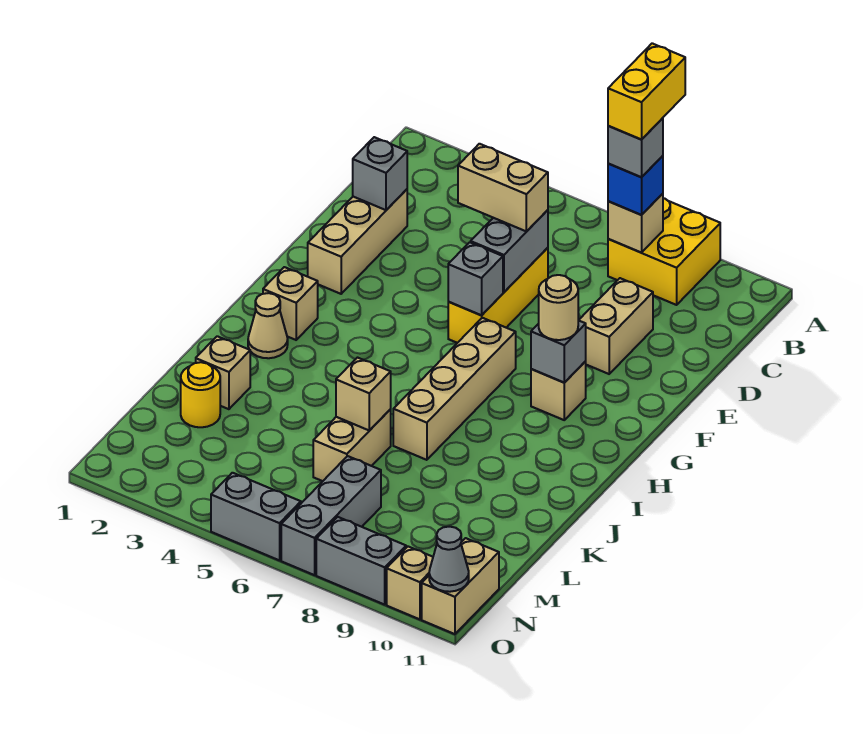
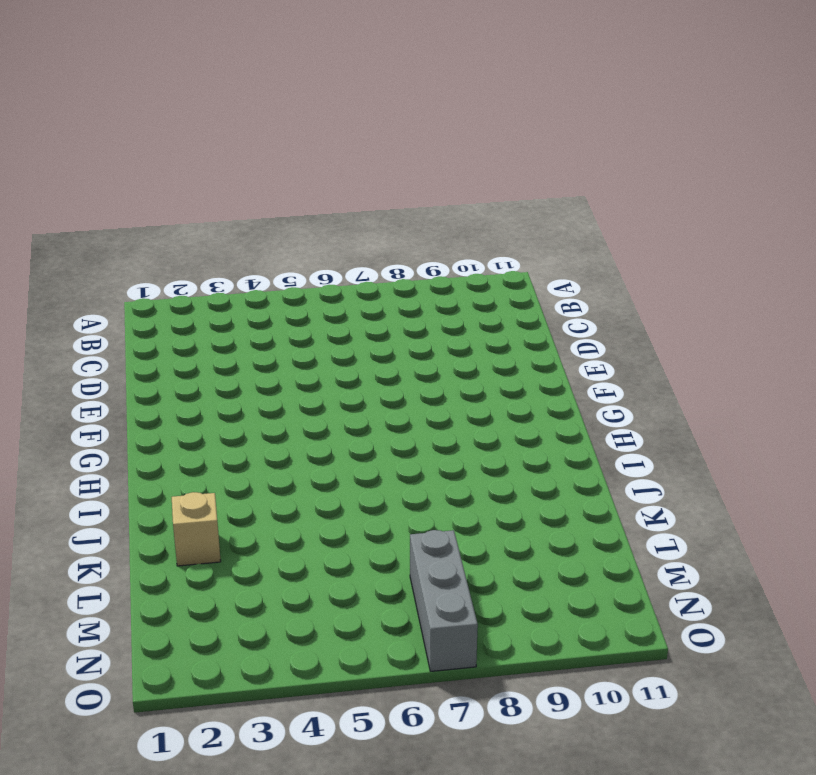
none -> yellow 2x2 brick [608,198,720,305]
none -> tan 1x3 brick [308,189,407,294]
none -> yellow 1x3 brick [448,248,548,343]

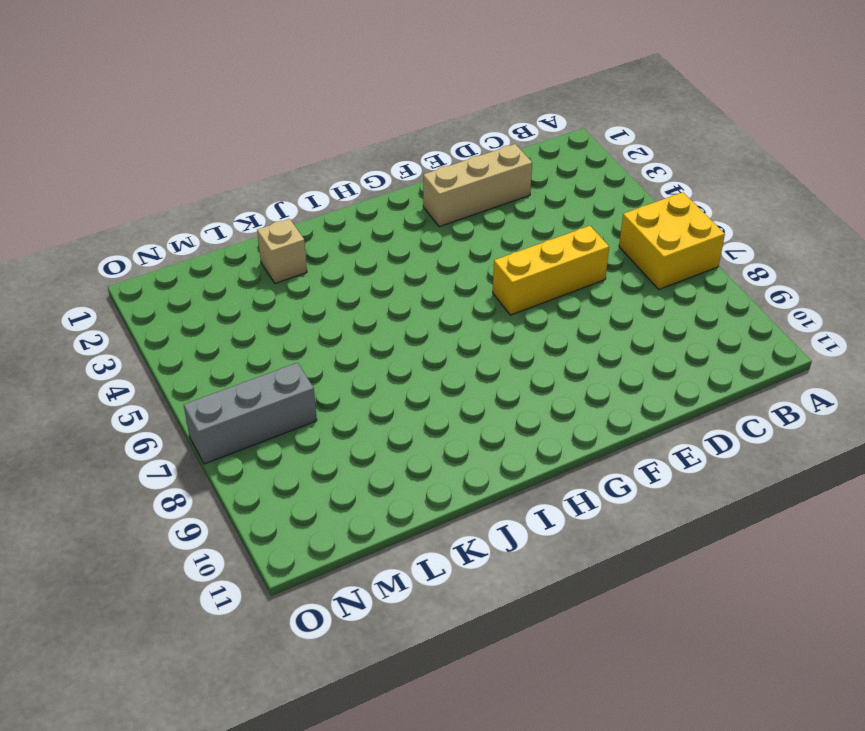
yellow 2x2 brick [619,192,725,289] -> yellow 2x2 brick moved to [608,198,720,305]
none -> tan 1x2 brick [579,278,653,374]
none -> tan 1x4 brick [393,318,516,460]
none -> tan 1x1 brick [531,361,586,420]

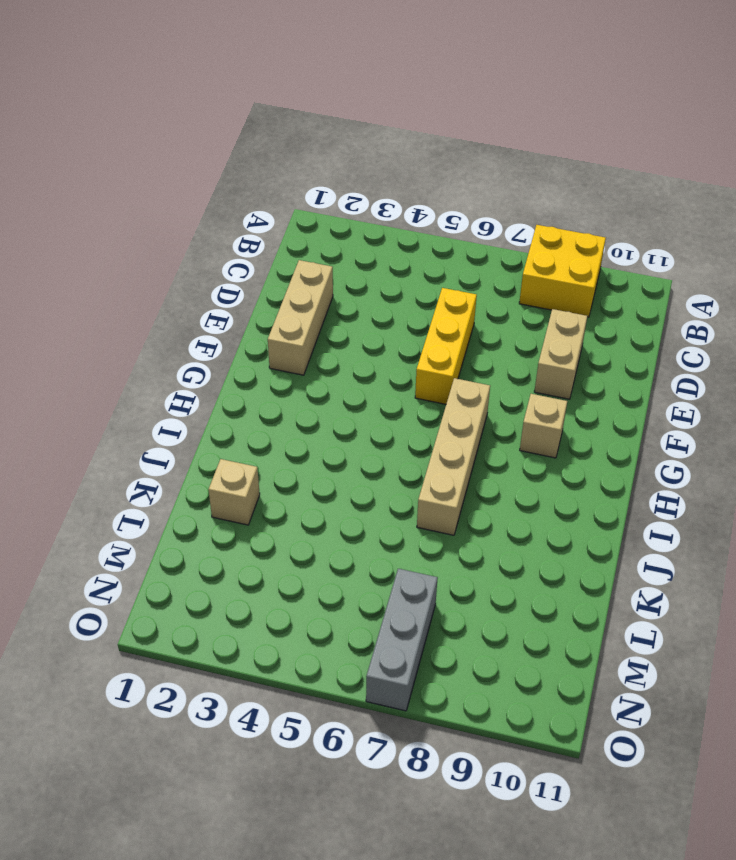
none -> tan 1x1 brick [263,267,318,340]
none -> tan 1x1 cone [248,293,288,358]
none -> tan 1x2 brick [313,409,391,481]

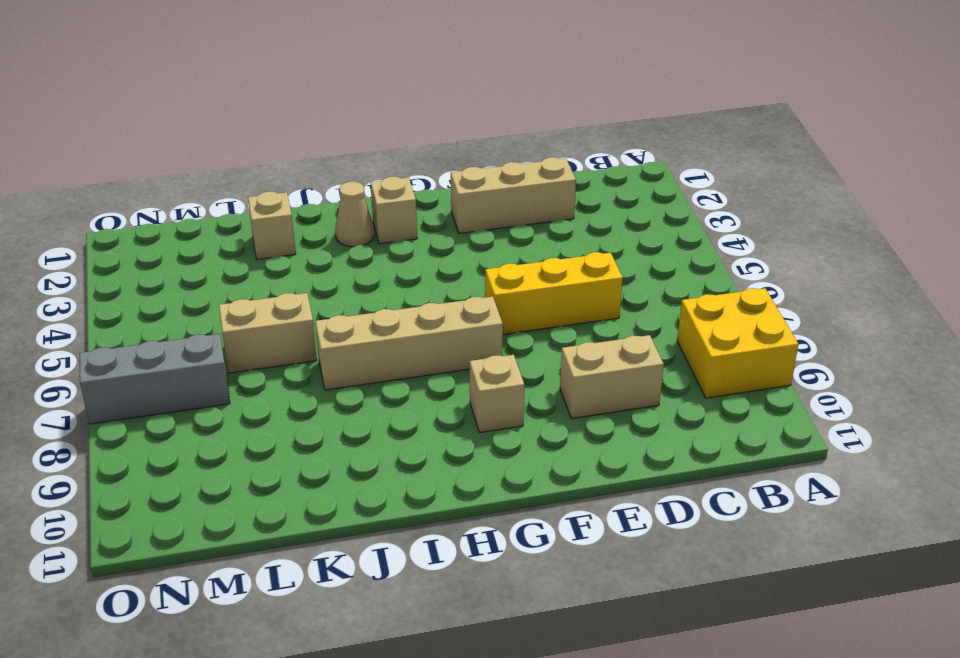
none -> yellow 1x1 round brick [181,362,220,427]
none -> tan 1x2 brick [422,538,499,634]
none -> grey 1x2 brick [211,473,301,560]

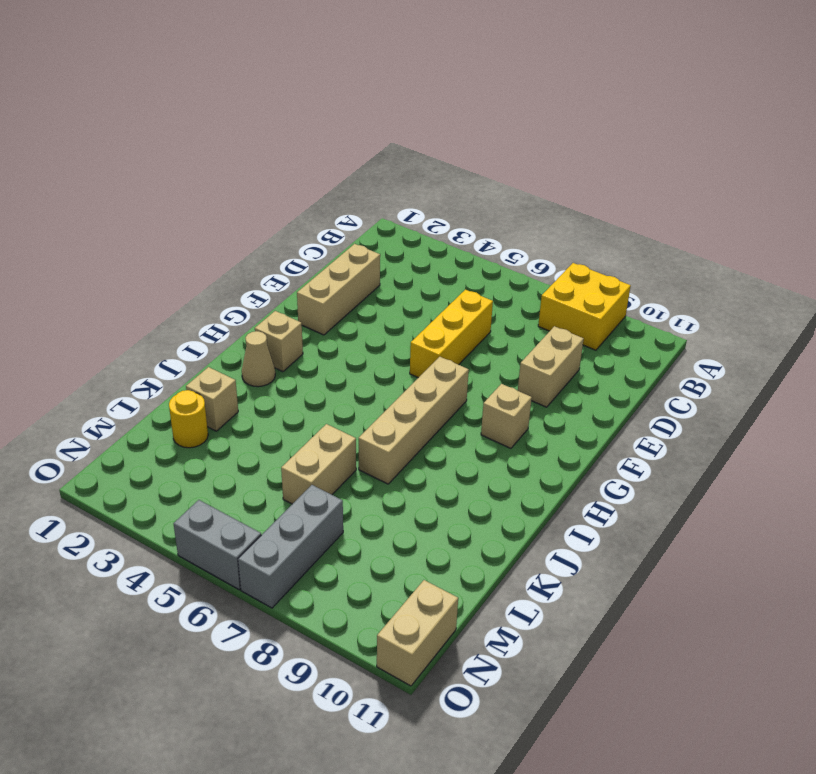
none -> grey 1x2 brick [316,517,406,605]
none -> tan 1x1 brick [387,547,433,619]
none -> tan 1x1 brick [608,194,663,253]

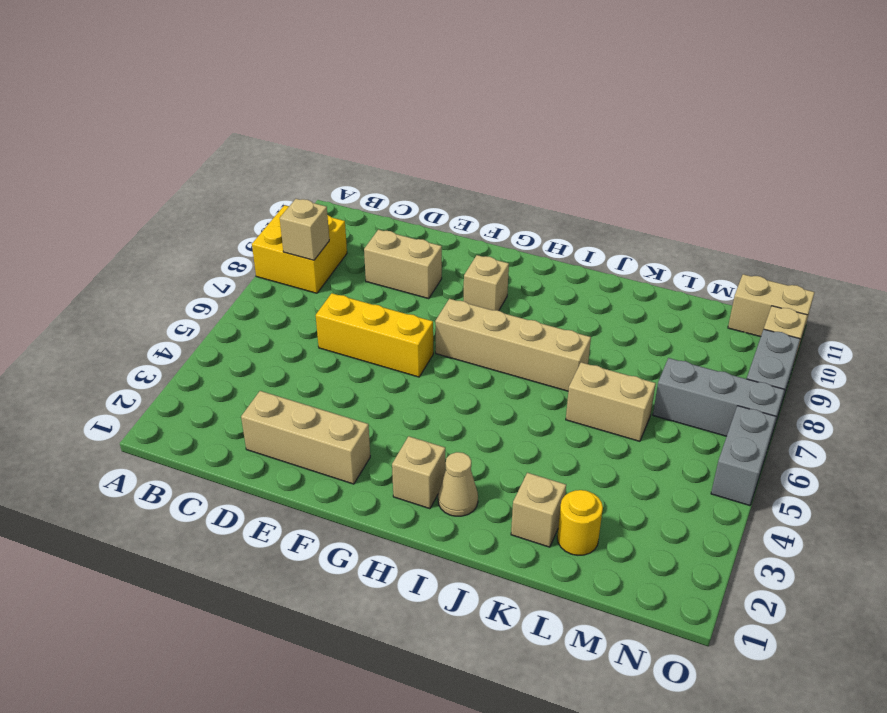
none -> grey 1x1 brick [353,137,407,210]
none -> grey 1x2 brick [471,210,548,292]
none -> grey 1x1 brick [448,242,503,315]

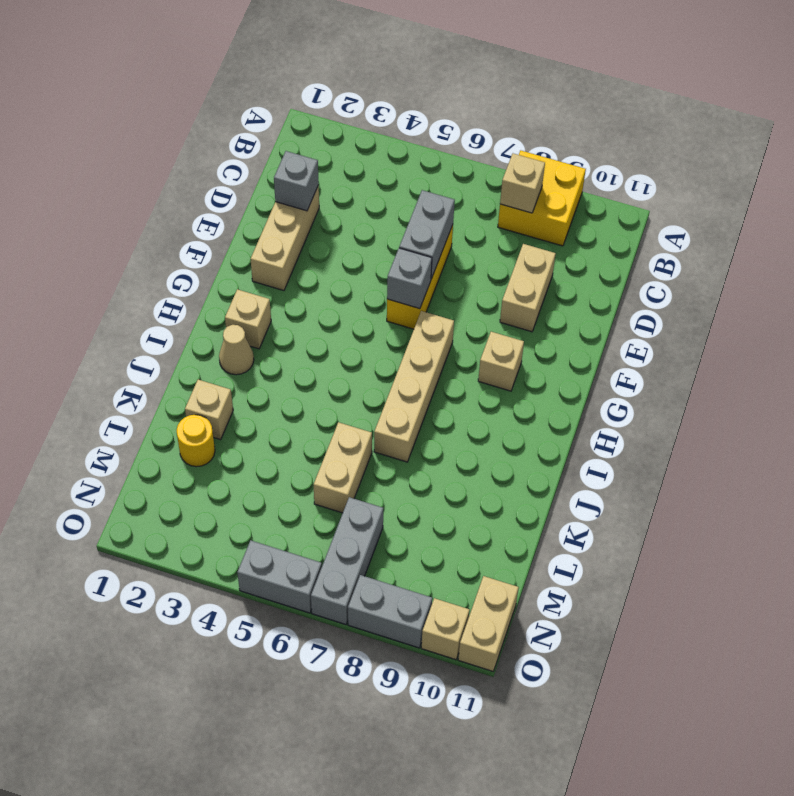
none -> grey 1x1 brick [531,320,586,383]
none -> tan 1x1 brick [336,358,391,431]
none -> grey 1x1 cone [429,527,469,592]

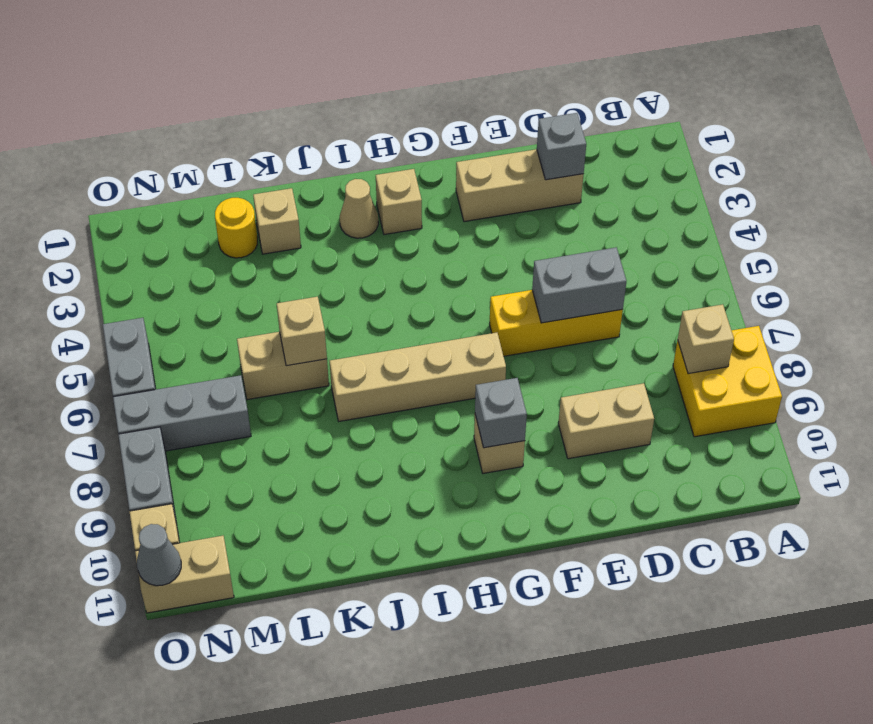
none -> grey 1x1 brick [448,242,503,315]
none -> blue 1x1 brick [608,156,663,215]
none -> tan 1x2 brick [458,144,548,231]

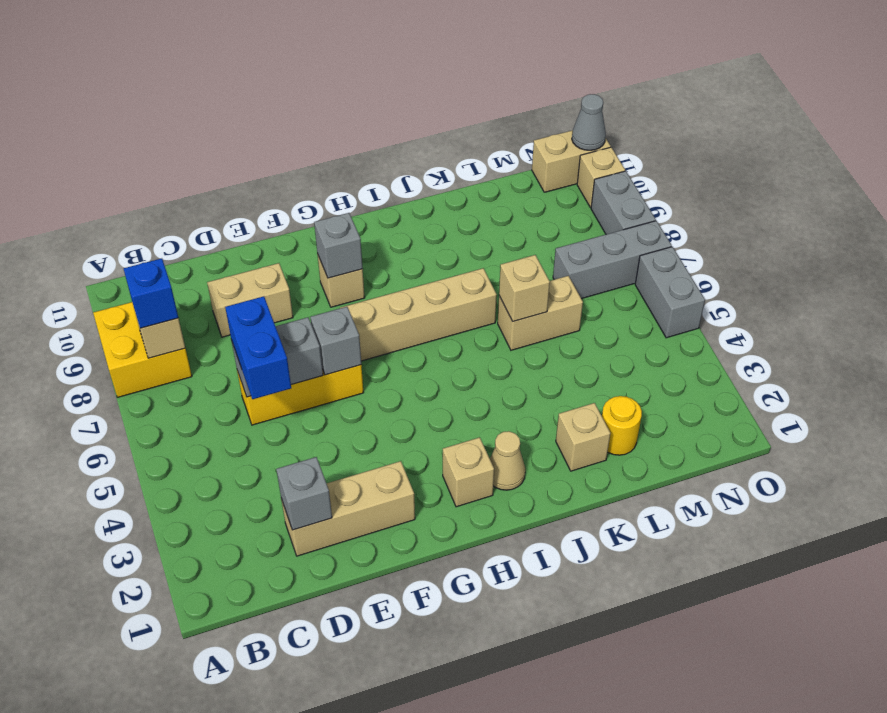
blue 1x2 brick [225,296,291,399] -> tan 1x2 brick [458,144,548,231]
none -> tan 1x1 round brick [539,275,578,340]
none -> grey 1x1 brick [608,118,663,177]
none -> yellow 1x2 brick [608,43,685,139]

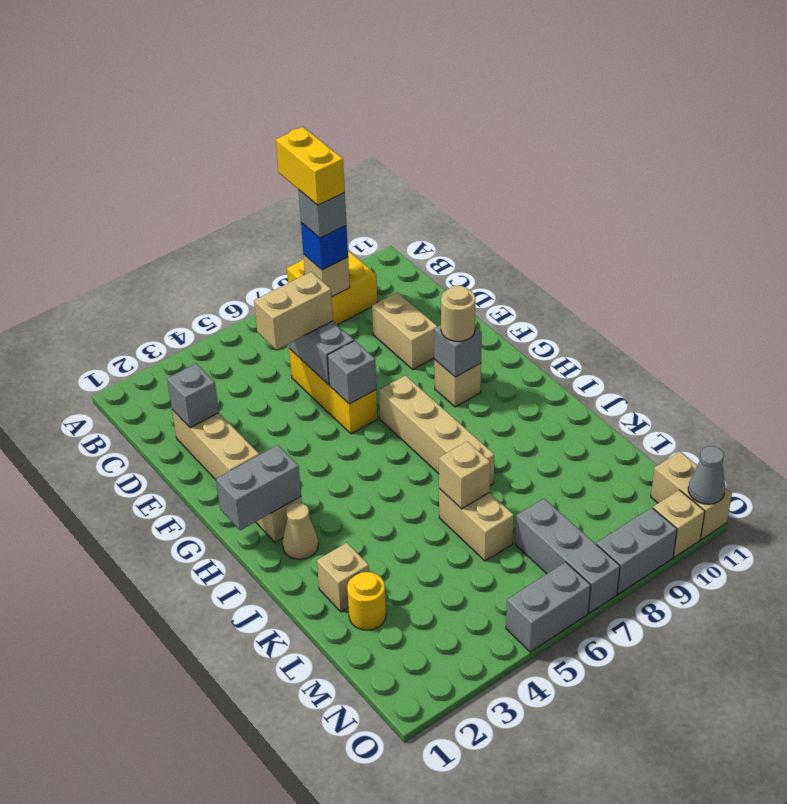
grey 1x2 brick [216,445,301,530] -> none

